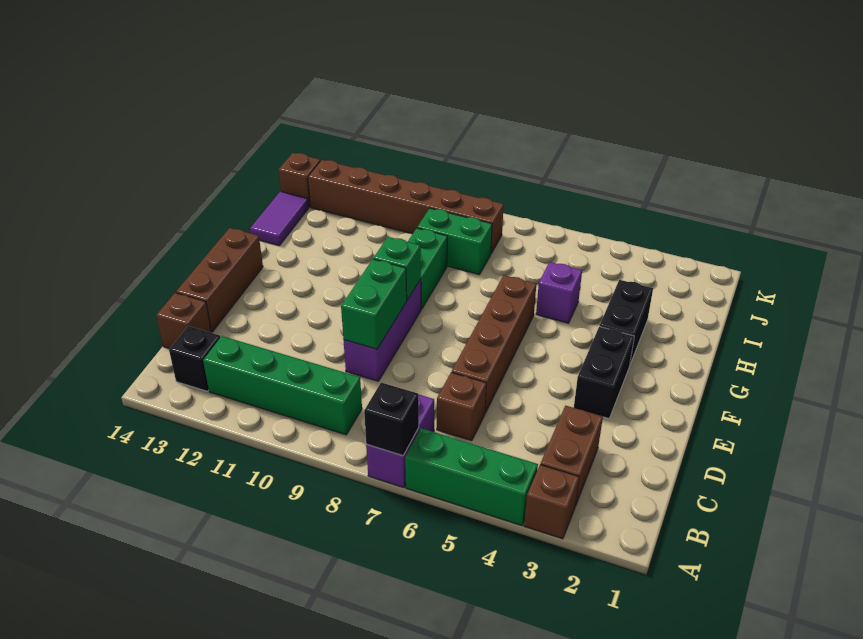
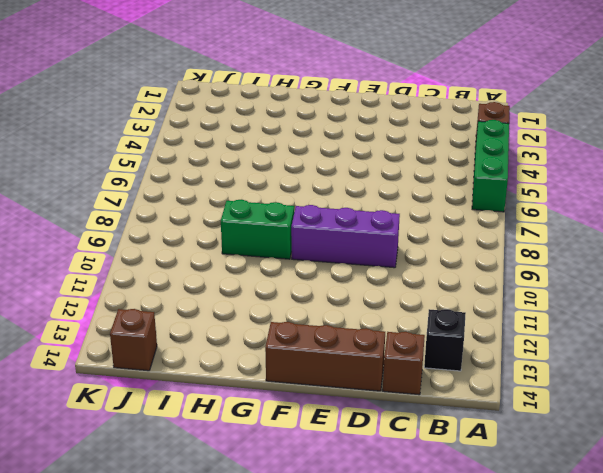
none -> purple 1x2 brick [366,394,434,488]
none -> brown 1x2 brick [540,406,603,506]
none -> green 1x4 brick [203,336,362,435]

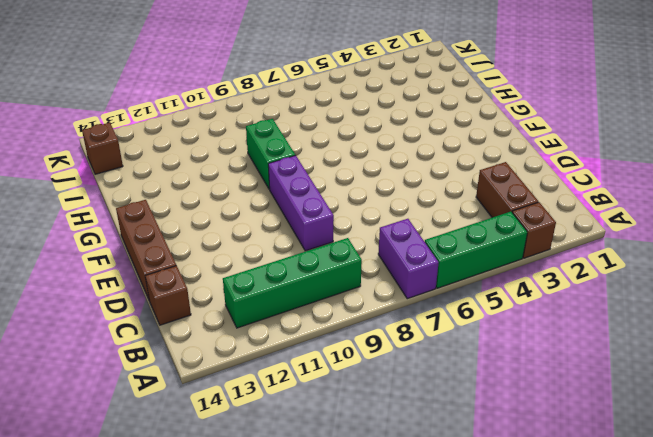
none -> black 1x1 brick [169,326,220,391]
none -> brown 1x1 brick [437,372,486,441]
none -> brown 1x4 brick [452,275,536,413]

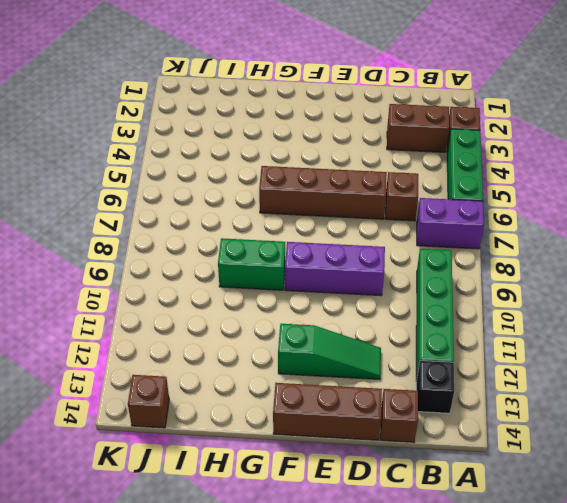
green 1x3 slope [278,324,381,380] -> none
none -> black 1x2 brick [574,327,634,419]
none -> black 1x2 brick [599,280,653,364]
none -> purple 1x1 brick [536,262,582,323]

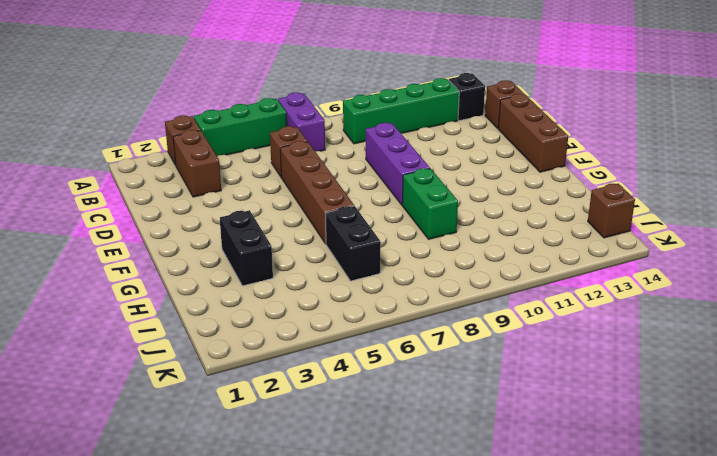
black 1x2 brick [325,206,381,281] -> black 1x2 brick moved to [574,327,634,419]
none -> purple 1x1 brick [536,262,582,323]
none -> purple 1x2 tile [250,191,309,246]
none -> green 1x2 brick [417,208,492,275]

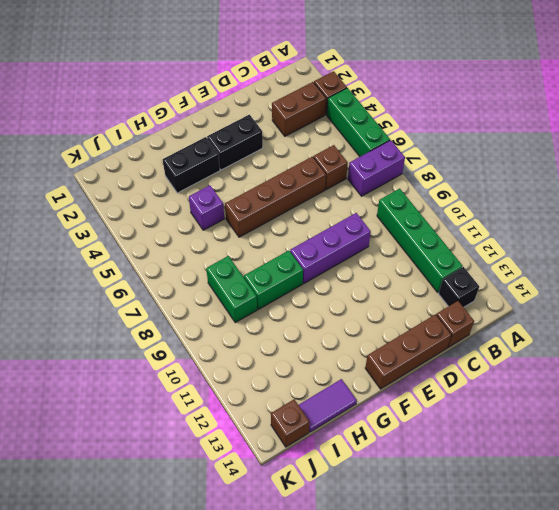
none -> brown 1x6 brick [308,160,504,253]
none -> black 1x1 brick [364,383,419,456]
none -> green 1x2 brick [341,259,407,349]

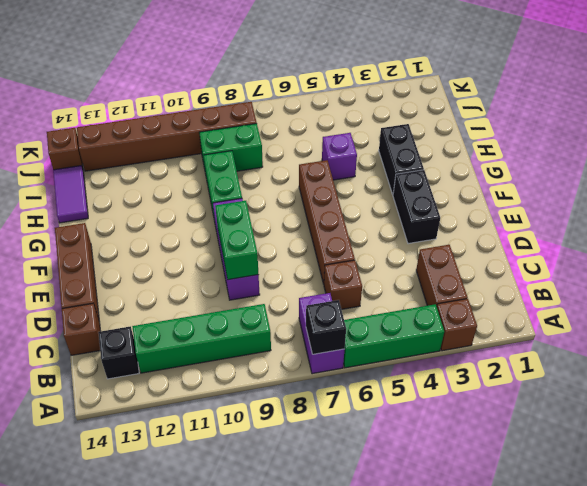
none -> green 1x1 brick [373,237,421,300]

